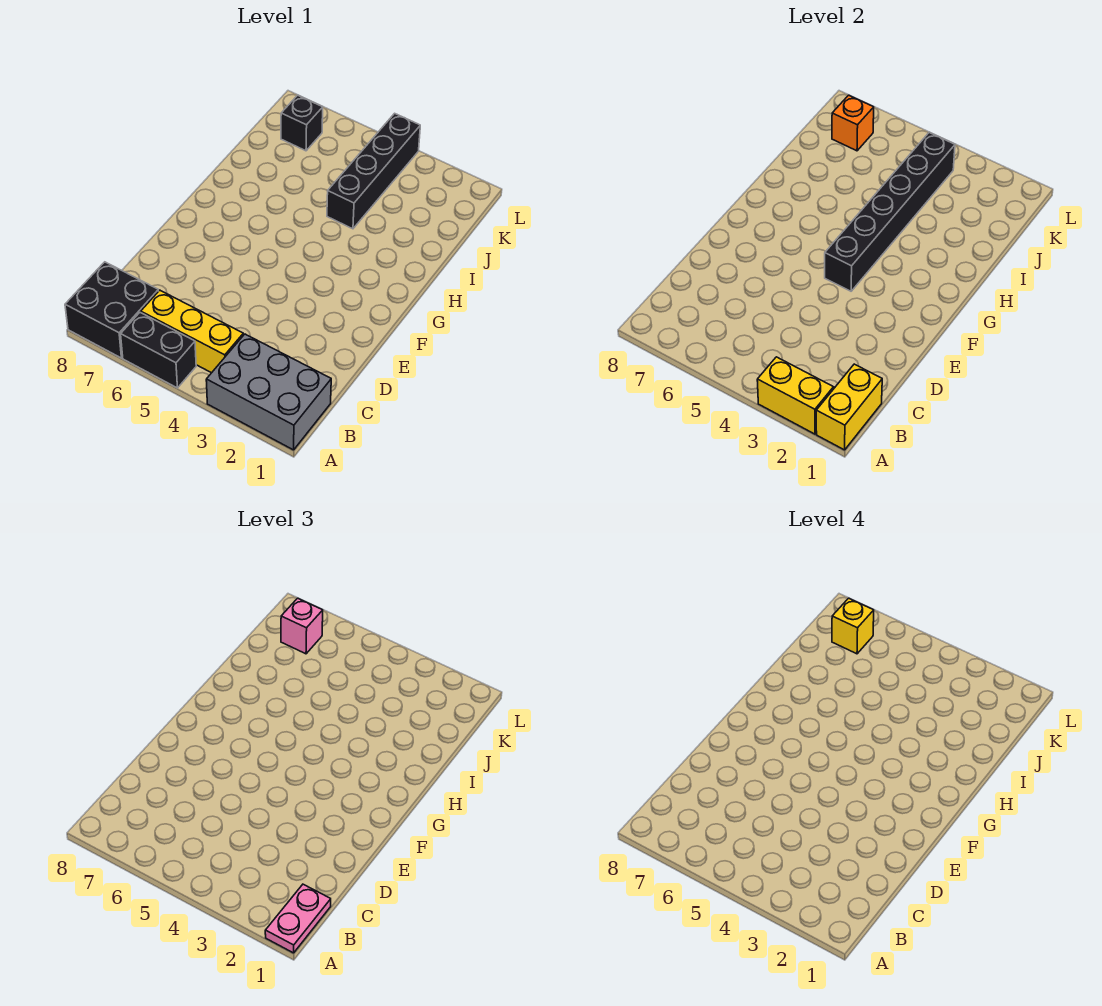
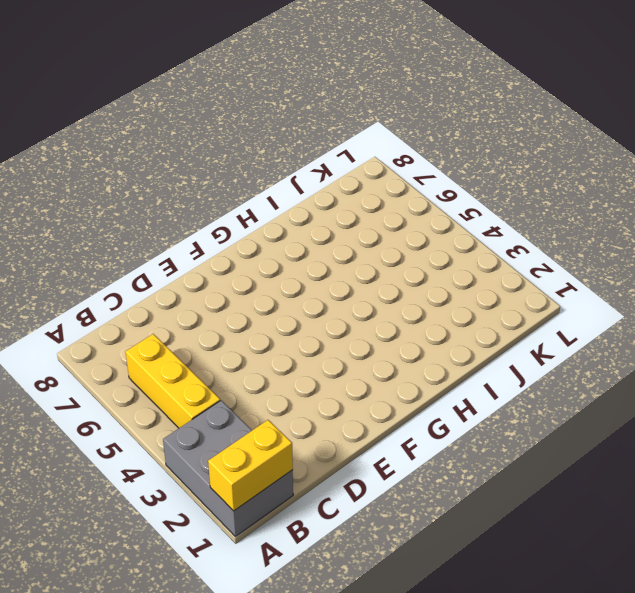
none -> black 1x2 brick [121,313,196,388]
none -> black 2x2 brick [65,262,158,358]
none -> black 1x4 brick [327,113,420,229]

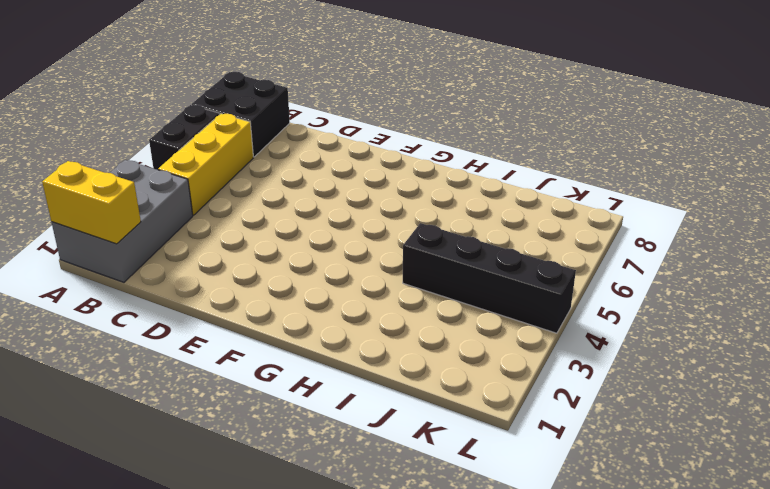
none -> black 1x1 brick [281,95,323,151]
none -> yellow 1x2 brick [757,357,834,434]
none -> black 1x6 brick [825,133,955,291]

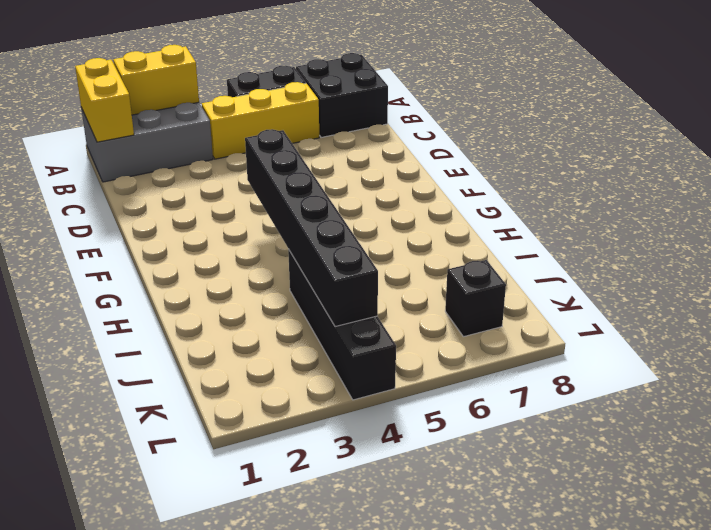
none -> orange 1x1 brick [832,95,874,151]
none -> pink 1x2 plate [265,884,331,953]
none -> pink 1x1 brick [281,598,323,654]

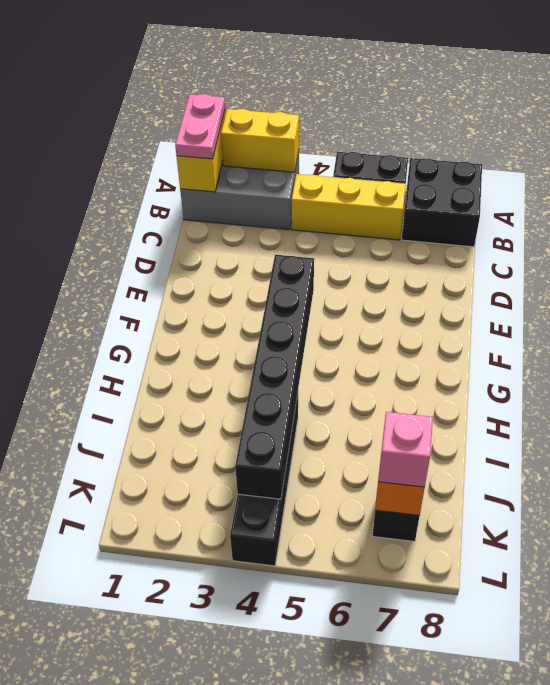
none -> yellow 1x1 brick [832,598,874,654]

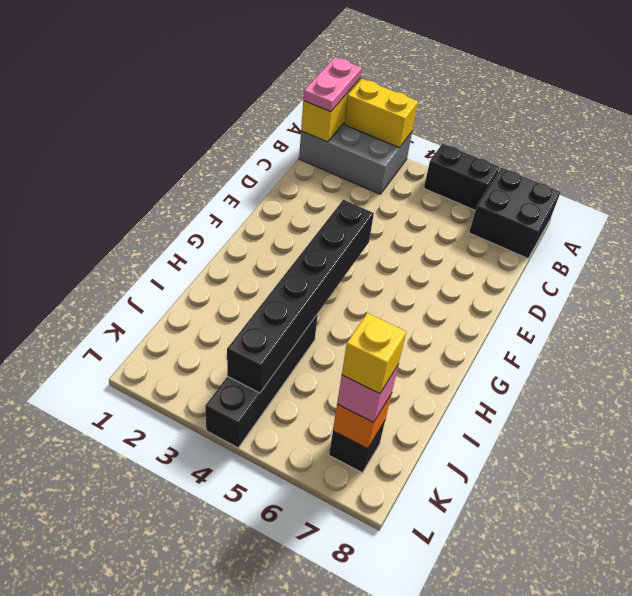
none -> yellow 1x3 brick [141,290,243,373]

